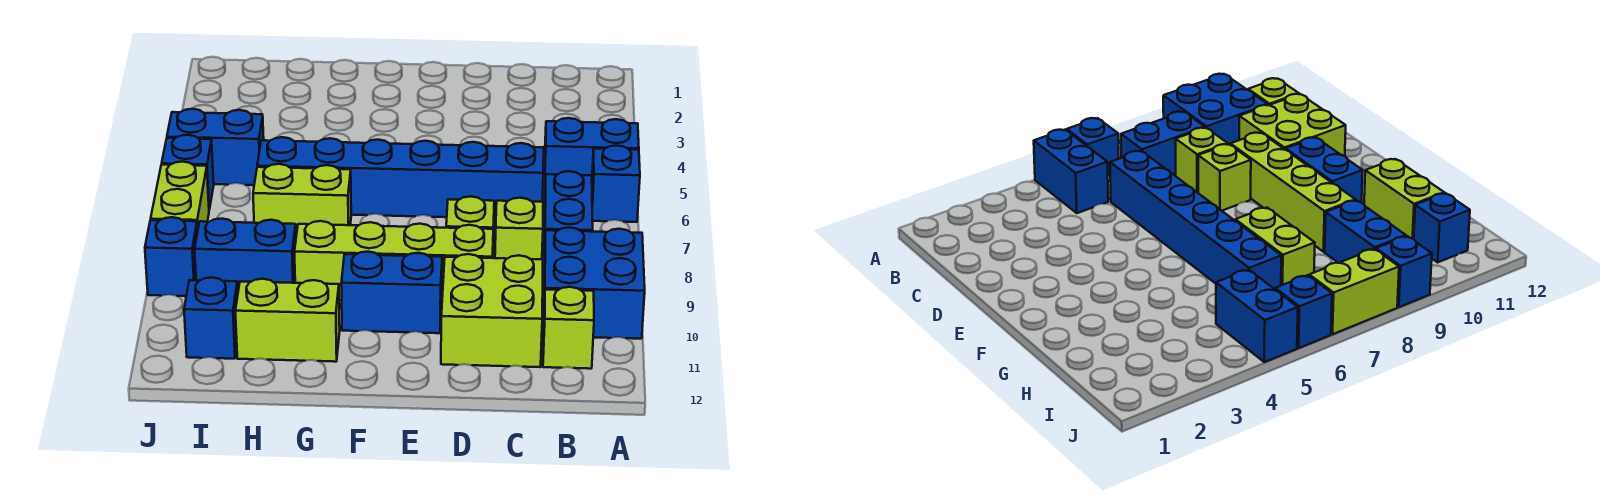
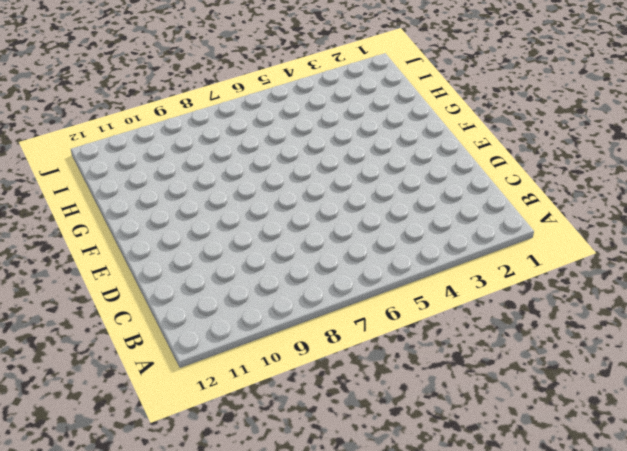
none -> blue 1x2 brick [544,118,639,192]
none -> blue 1x1 brick [592,145,640,222]
none -> blue 2x2 brick [543,227,645,339]

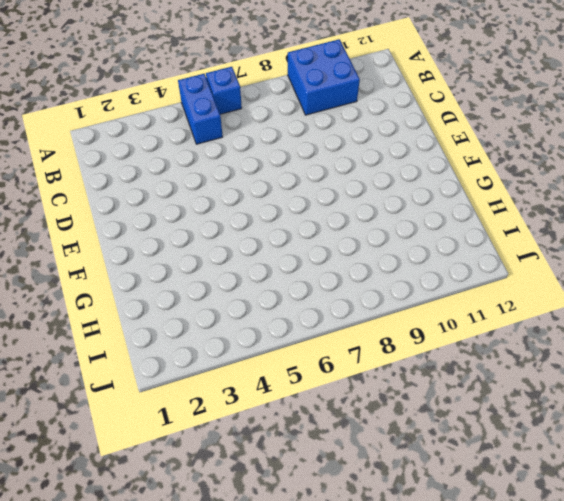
none -> blue 1x2 brick [544,171,593,254]
none -> lime 1x1 brick [543,287,594,369]
none -> blue 1x6 brick [257,137,544,218]

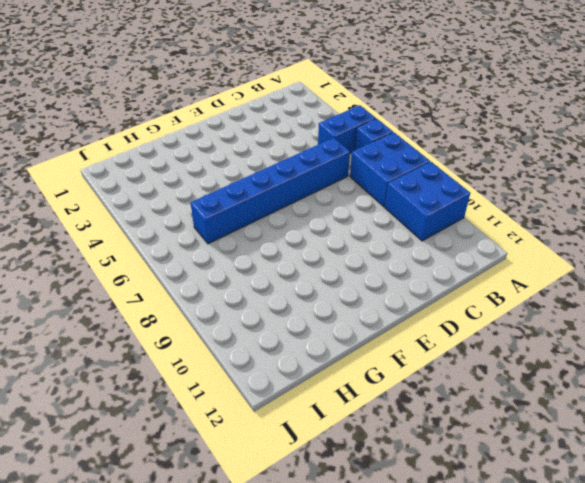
blue 2x2 brick [350,132,430,207] -> blue 1x2 brick [544,171,593,254]
none -> lime 1x1 brick [543,287,594,369]
none -> lime 1x1 brick [495,198,543,259]
none -> lime 2x2 brick [441,254,543,367]

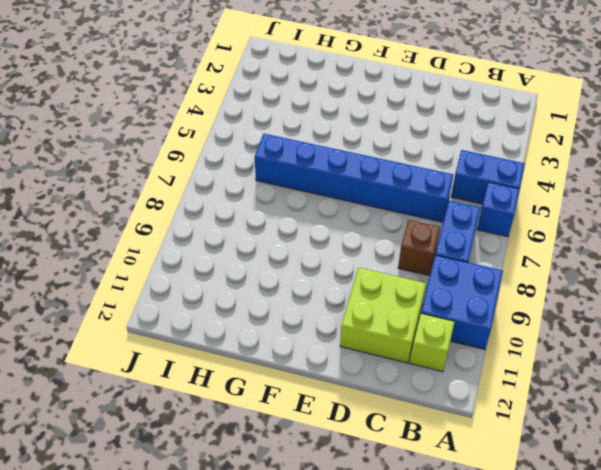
brown 1x1 brick [398,220,440,275] -> lime 1x1 brick [495,198,543,259]
none -> lime 1x1 brick [446,197,494,233]
none -> lime 1x4 brick [295,221,493,300]
none -> blue 1x2 brick [341,252,442,333]

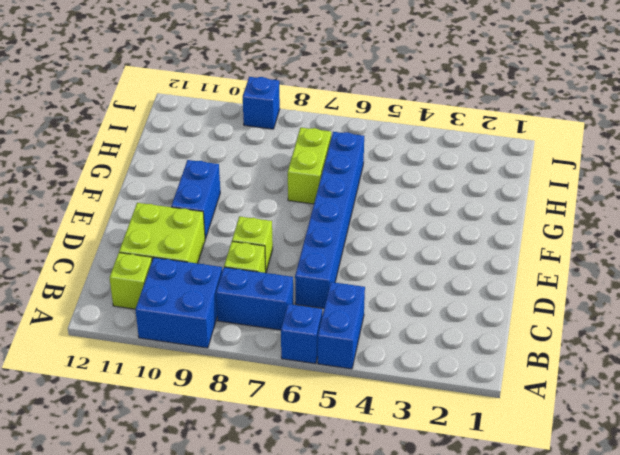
none -> lime 1x4 brick [295,221,493,300]
none -> lime 1x2 brick [235,279,340,362]
none -> blue 1x2 brick [195,219,296,290]

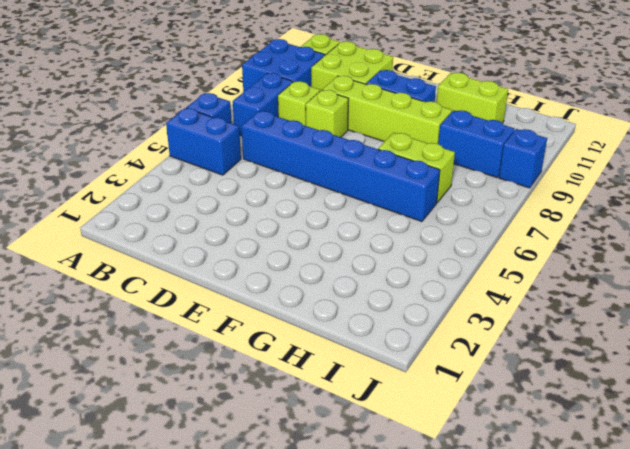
none -> blue 1x2 brick [167,109,264,185]
none -> blue 1x1 brick [184,277,238,359]
none -> blue 1x1 brick [162,135,214,210]

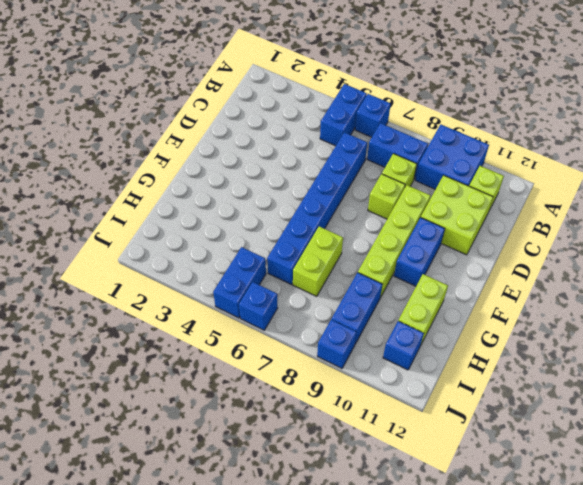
none -> lime 1x2 brick [151,162,209,229]

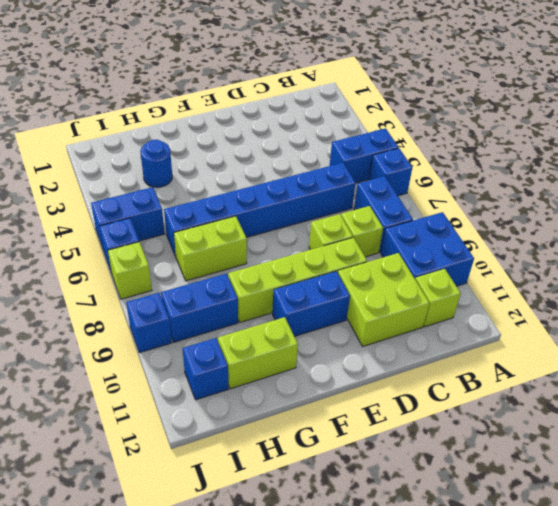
blue 1x1 round brick [140,140,172,187] -> none
lime 1x1 brick [108,242,152,299] -> lime 1x2 brick [151,162,209,229]

